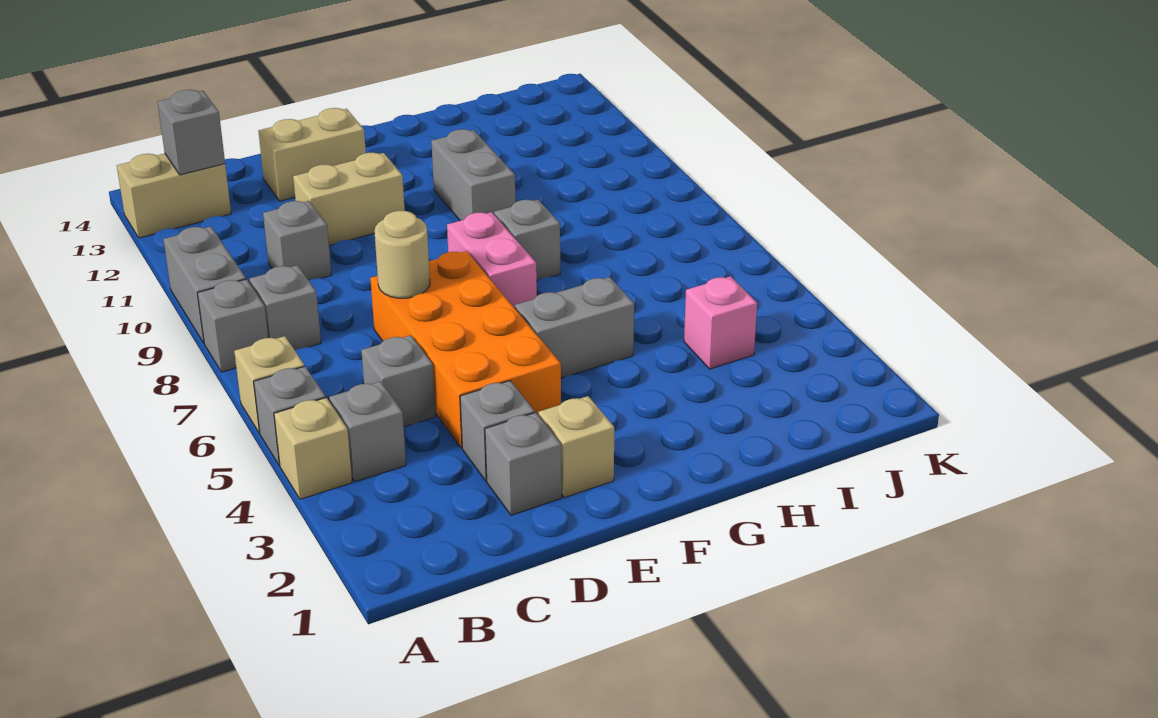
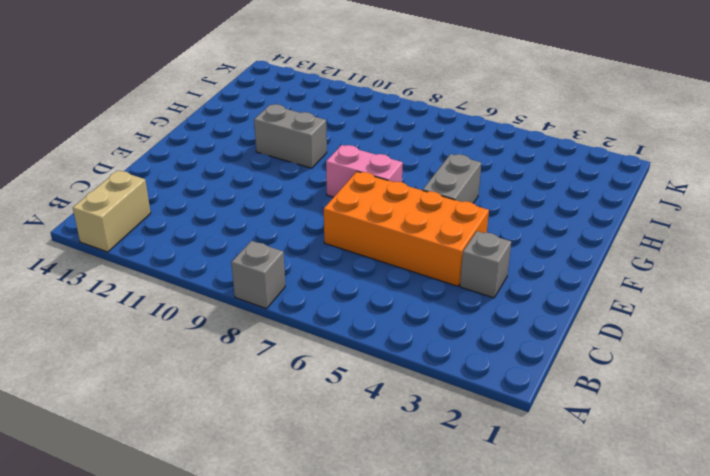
none -> tan 1x1 brick [274,398,352,499]
none -> grey 1x1 brick [254,366,326,466]
none -> tan 1x1 brick [234,336,305,433]

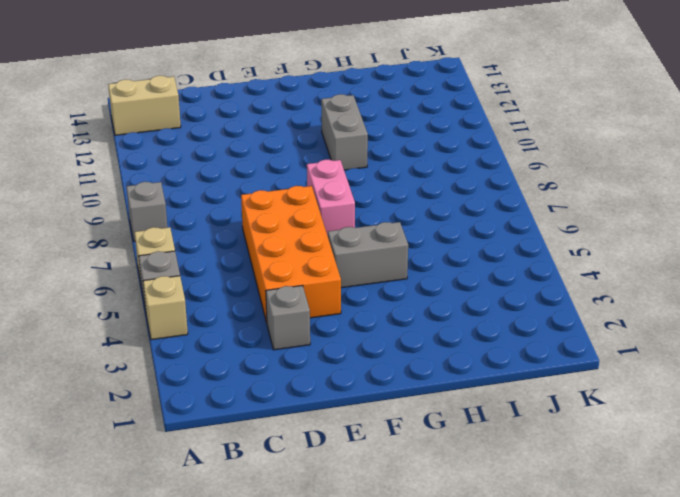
none -> grey 1x2 brick [163,227,246,343]
none -> grey 1x1 brick [329,381,406,482]
none -> grey 1x1 brick [249,265,321,350]

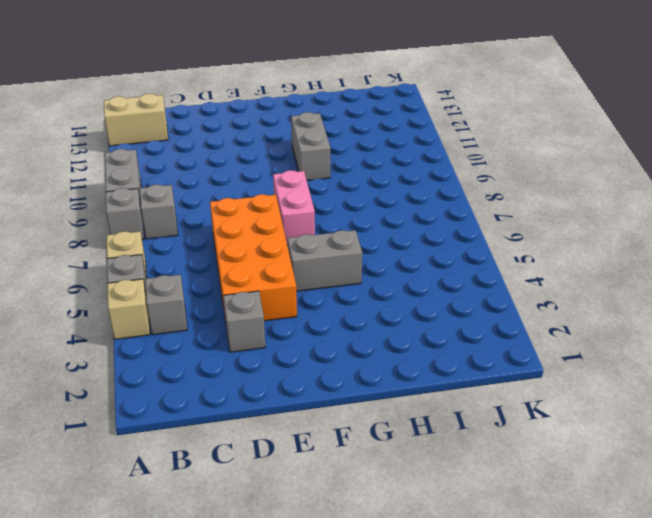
none -> grey 1x1 brick [361,335,436,427]
none -> grey 1x1 brick [263,201,331,280]
none -> grey 1x1 brick [485,413,562,515]

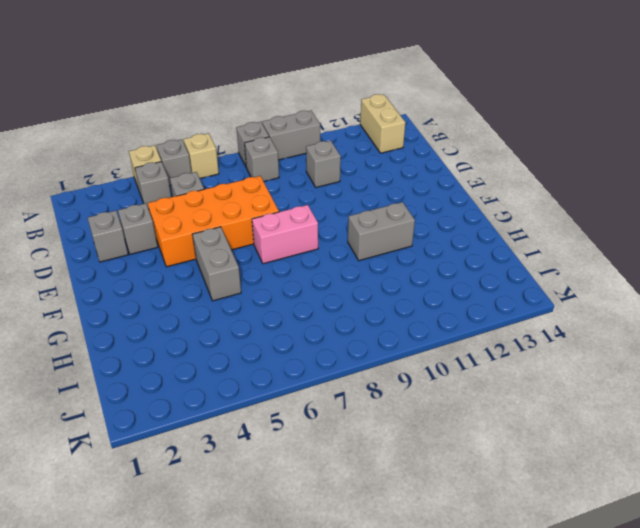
none -> tan 1x2 brick [293,153,405,246]
none -> tan 1x2 brick [258,108,366,201]
none -> tan 1x1 brick [538,396,614,498]

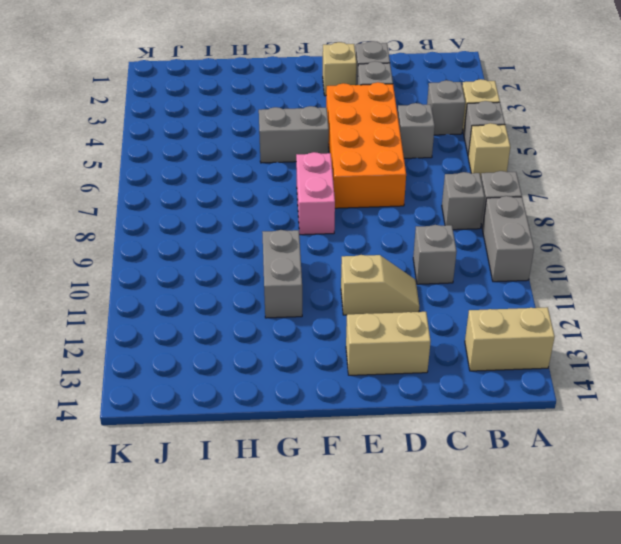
tan 1x2 slope [341,255,419,315] -> tan 1x2 brick [293,153,405,246]
none -> grey 1x1 brick [494,200,560,281]
none -> pink 1x1 brick [684,276,757,369]
none -> grey 1x1 brick [158,90,225,175]

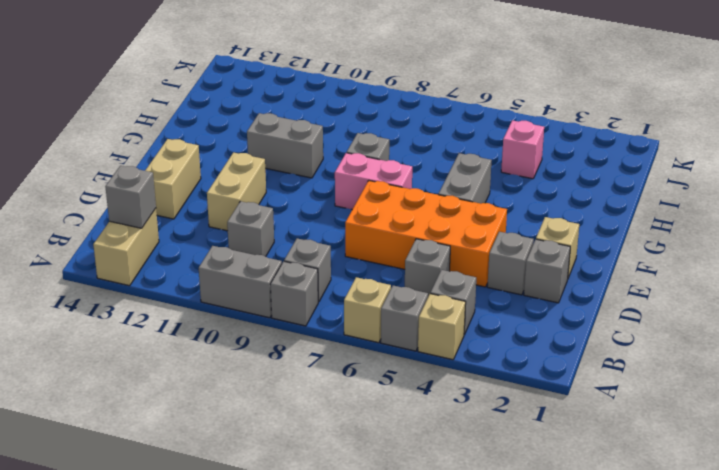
none -> tan 1x1 round brick [374,211,430,298]

